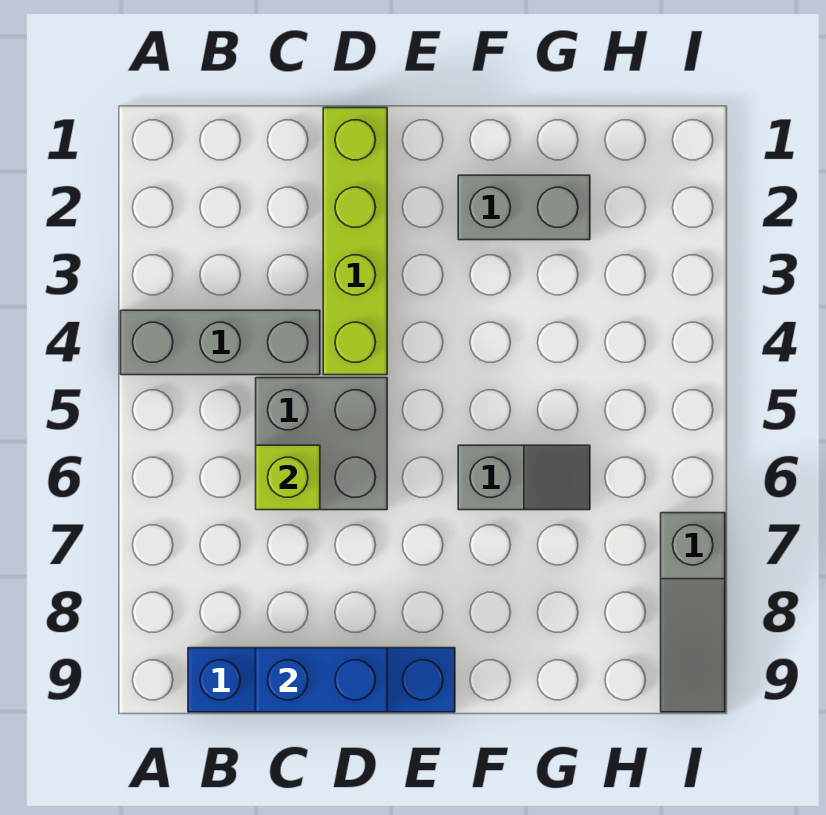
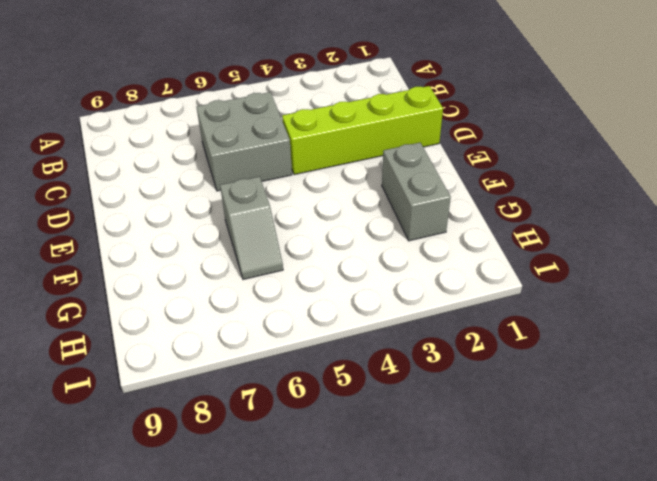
none -> grey 1x3 brick [121,310,320,375]
none -> blue 1x4 brick [188,648,455,712]

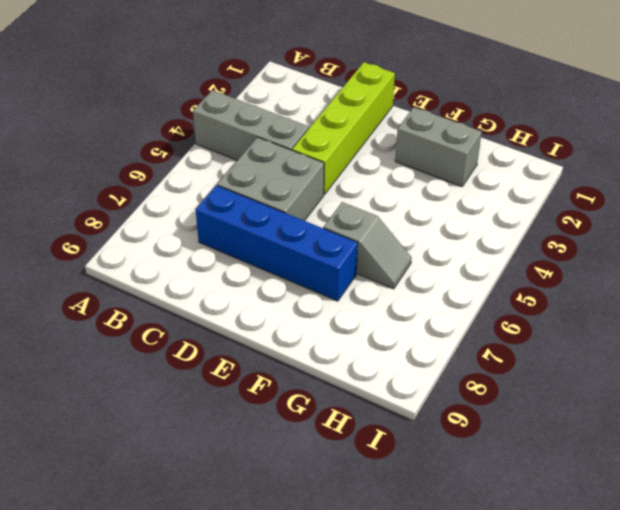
blue 1x4 brick [196,185,358,301] -> blue 1x4 brick moved to [188,648,455,712]
none -> grey 1x3 slope [661,513,725,712]
none -> lime 1x1 brick [256,445,320,510]

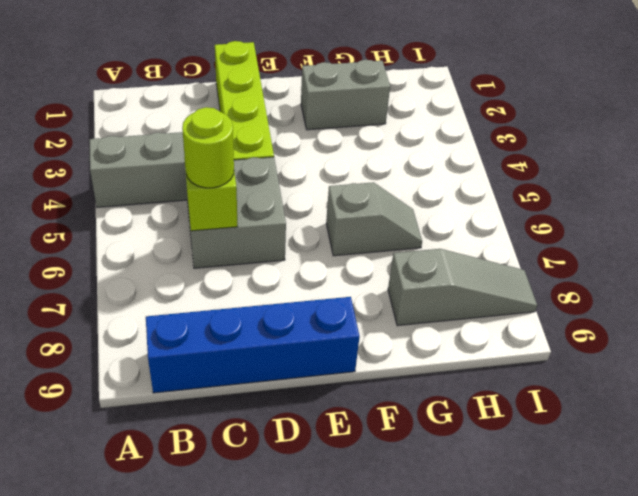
lime 1x1 round brick [182,107,234,188] -> none
grey 1x3 slope [388,249,537,326] -> grey 1x3 slope turned to [661,513,725,712]
none -> blue 1x2 brick [256,648,387,712]

